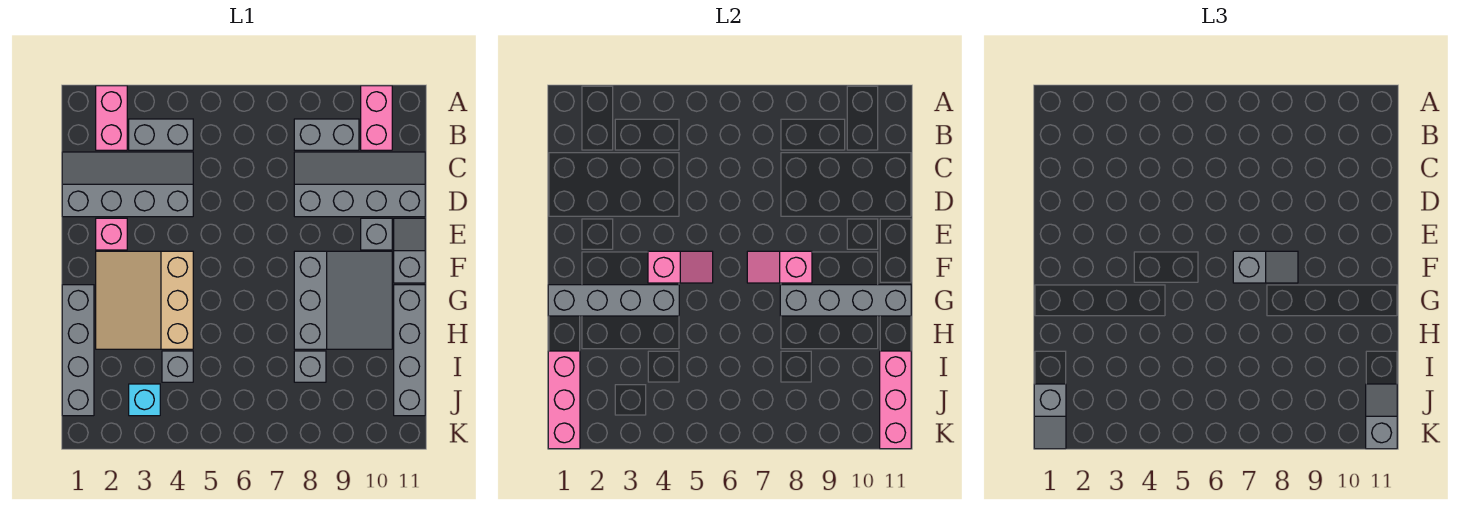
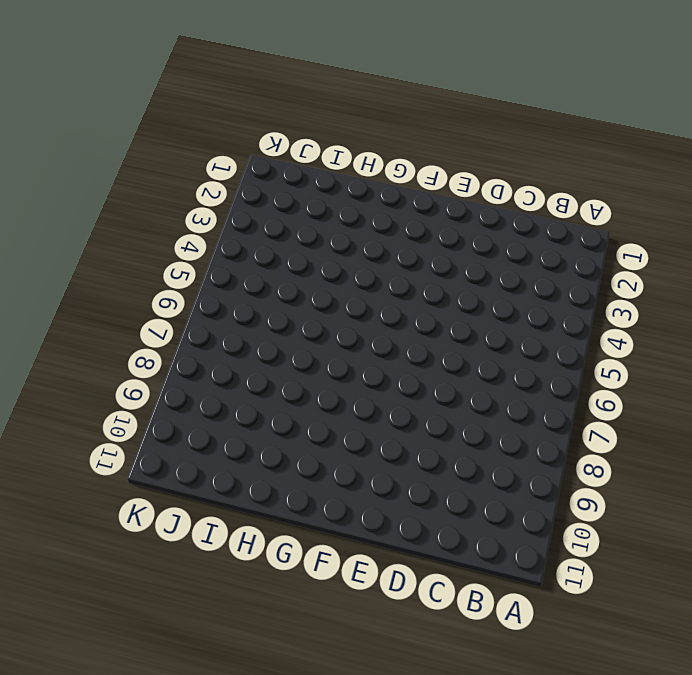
none -> pink 1x2 brick [96,86,127,150]
none -> pink 1x2 brick [361,86,392,150]
none -> grey 1x2 brick [129,119,193,150]

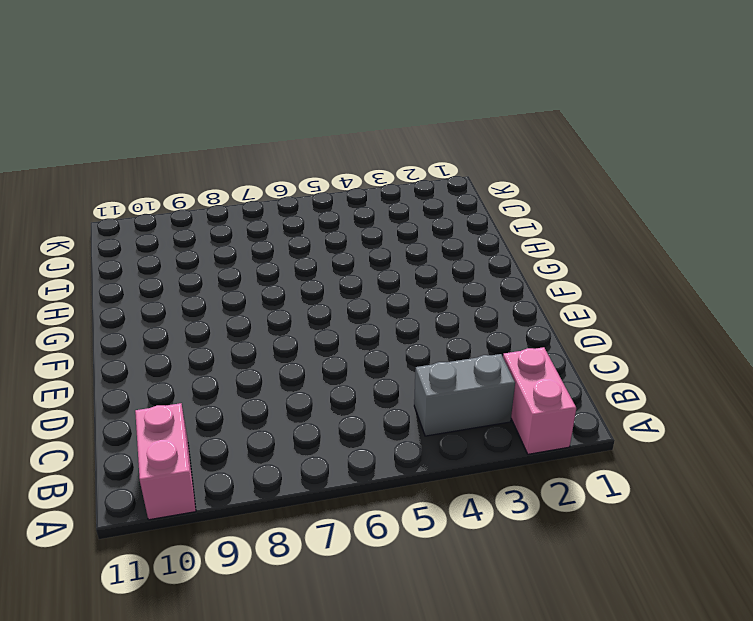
none -> grey 1x2 brick [294,119,359,150]
none -> grey 2x4 slope [62,152,193,217]
none -> grey 2x4 slope [294,152,425,217]

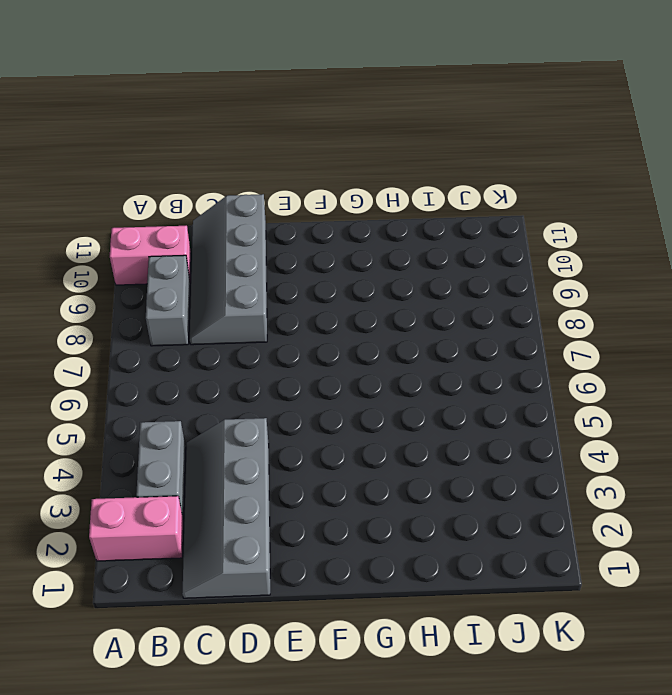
none -> pink 1x1 brick [96,218,127,250]
none -> grey 1x1 brick [361,218,392,250]
none -> grey 1x2 slope [394,218,425,283]

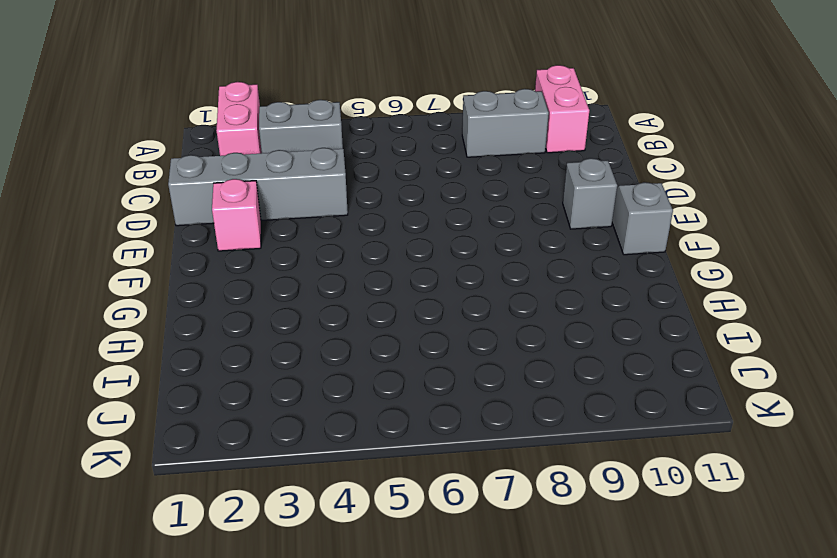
none -> grey 2x4 slope [294,152,425,217]
none -> tan 3x3 slope [96,251,193,349]
none -> grey 3x3 slope [294,251,392,349]

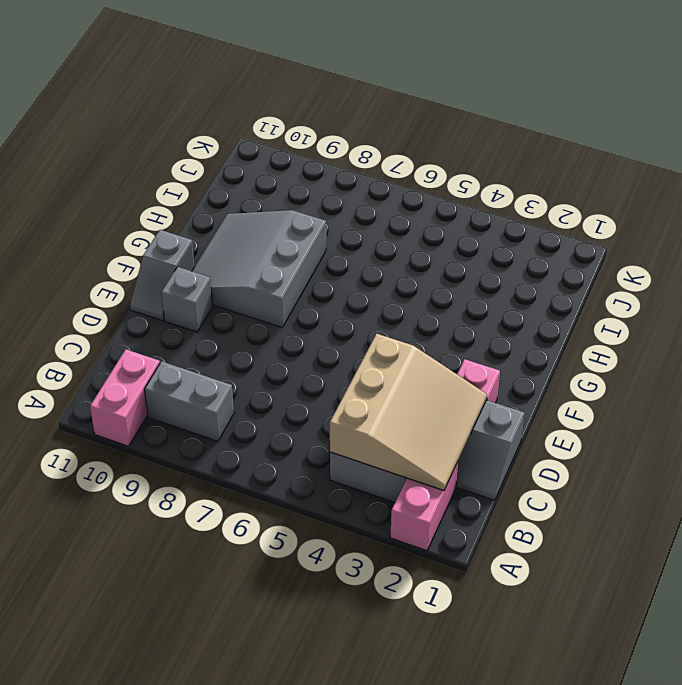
tan 3x3 slope [330,334,487,491] -> tan 3x3 slope moved to [96,251,193,349]
none -> grey 2x4 slope [294,152,425,217]
none -> grey 1x4 brick [62,285,94,416]
none -> grey 1x4 brick [394,285,425,416]

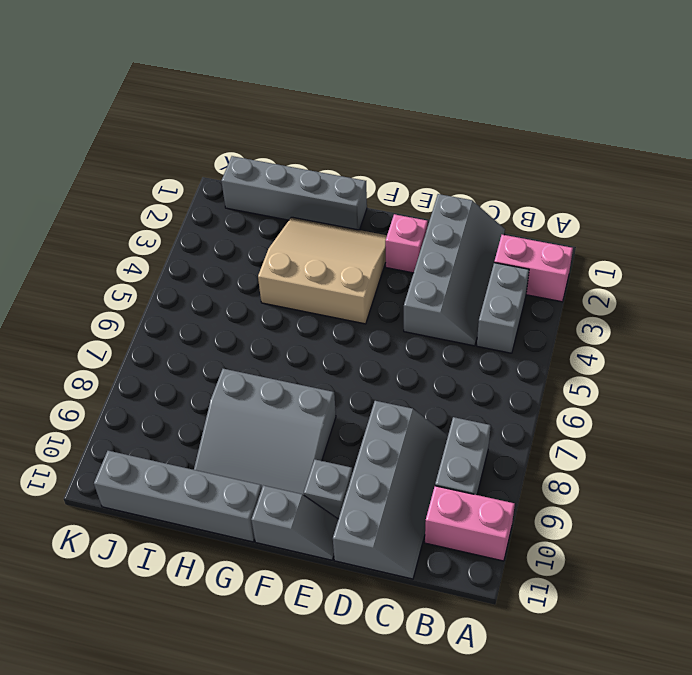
none -> grey 1x1 brick [162,351,193,382]
none -> grey 1x1 brick [294,351,326,382]
none -> cyan 1x1 brick [129,384,160,416]

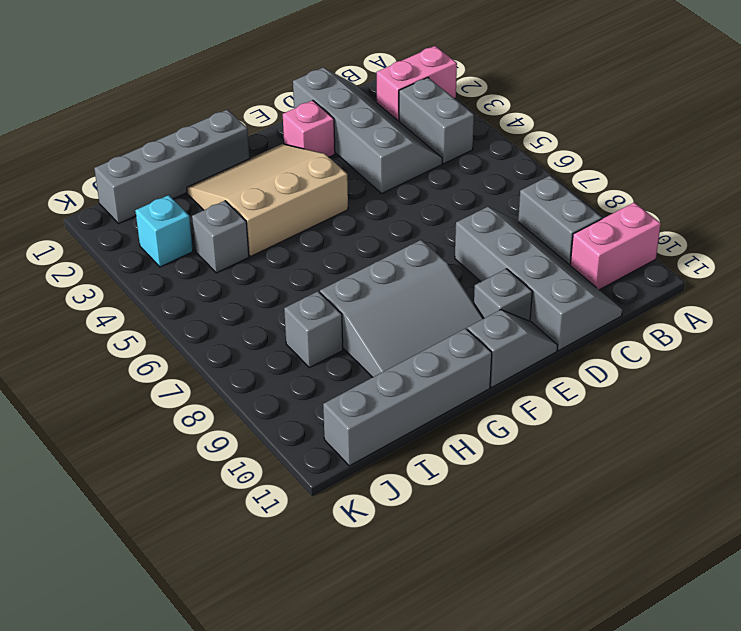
none -> pink 1x2 slope [648,251,713,283]
none -> pink 1x2 slope [747,251,812,283]
none -> grey 1x4 brick [548,285,679,316]

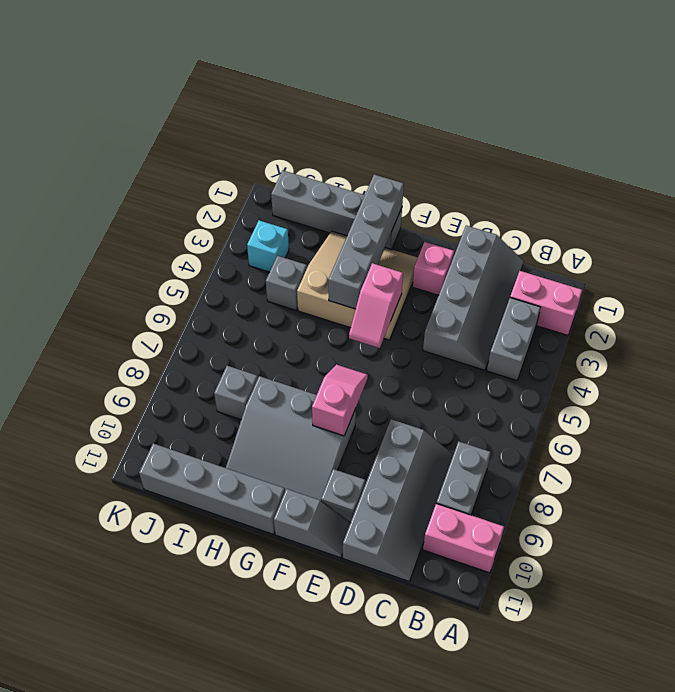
none -> grey 1x4 brick [780,285,911,316]
none -> pink 1x3 brick [548,351,580,449]
none -> pink 1x3 brick [880,351,911,449]

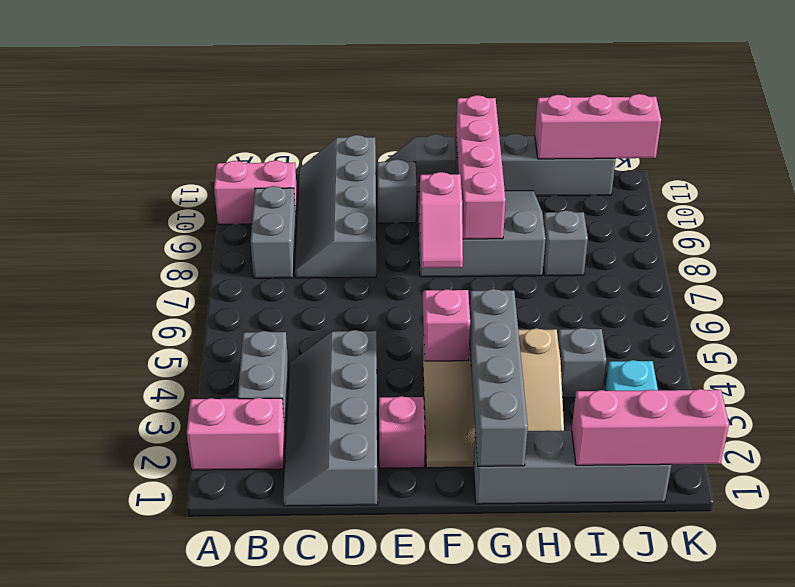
pink 1x4 brick [456,95,506,239] -> grey 1x4 brick [780,285,911,316]
none -> grey 1x2 slope [1233,251,1298,283]
none -> grey 1x2 slope [1034,384,1066,449]
none -> grey 1x2 slope [1366,384,1397,449]

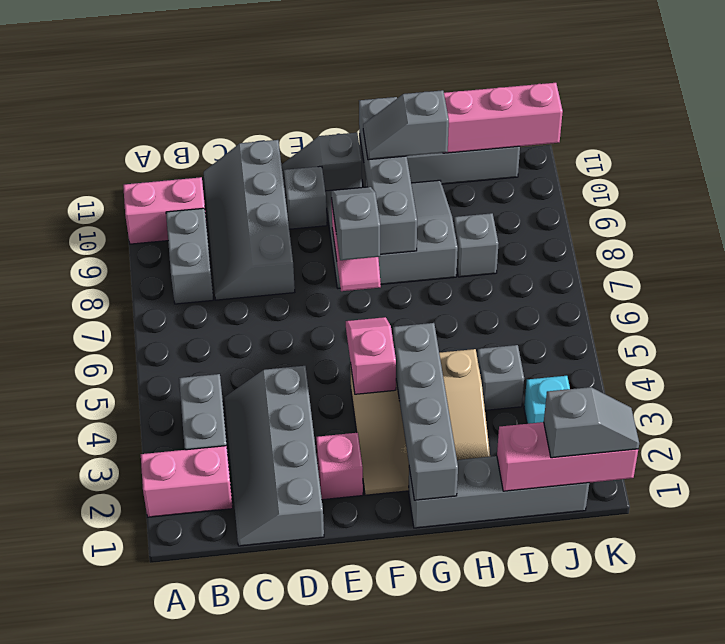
grey 1x2 slope [363,90,449,160] -> grey 1x2 slope moved to [1366,384,1397,449]

